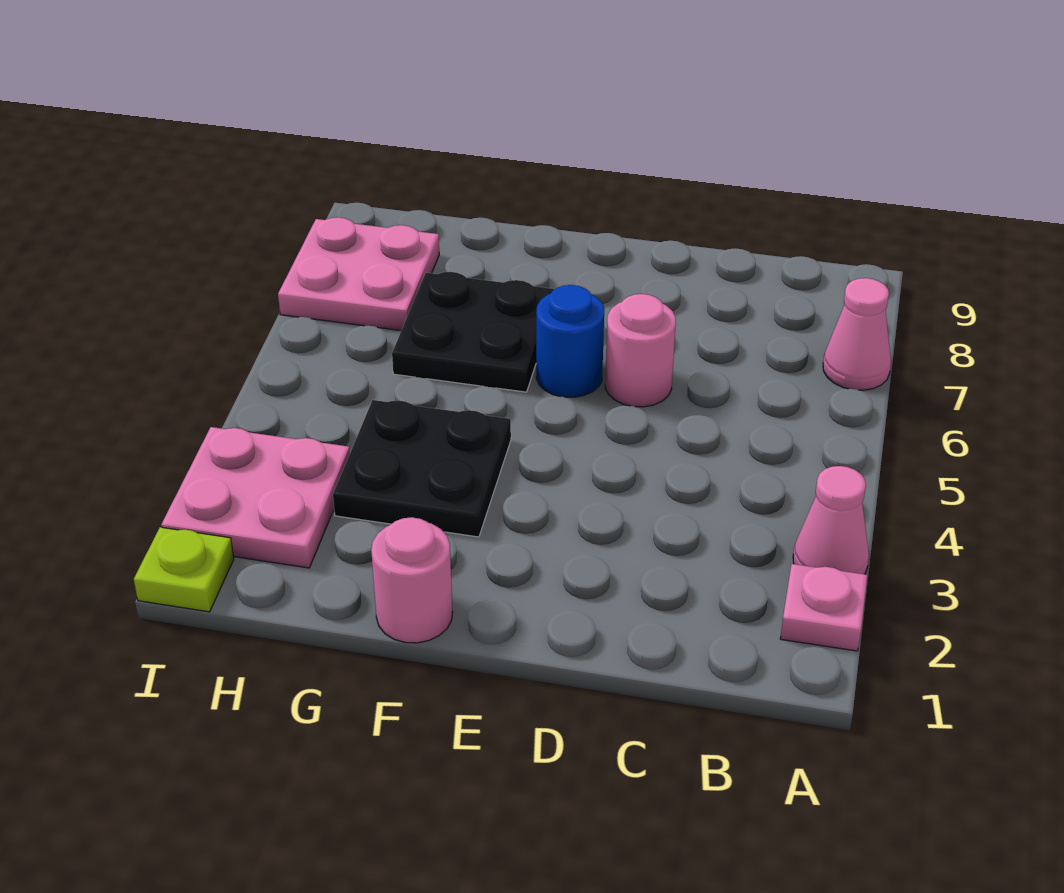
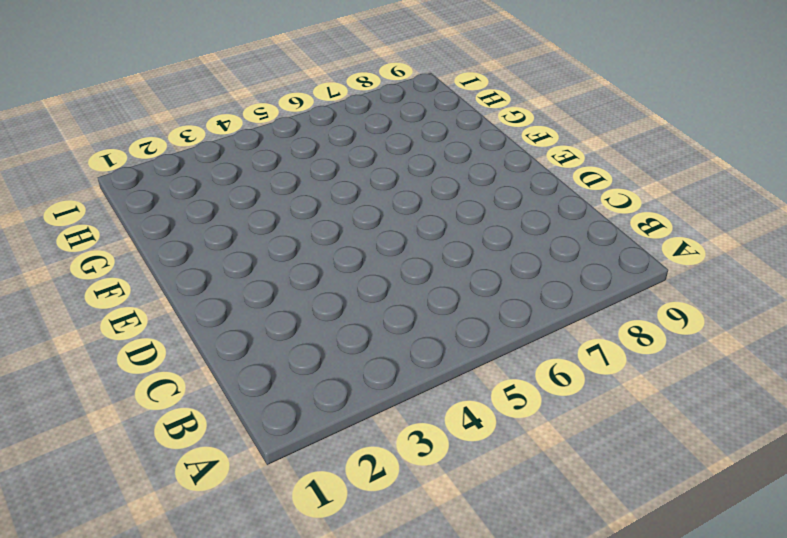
none -> pink 1x1 plate [780,564,867,651]
none -> pink 1x1 cone [793,466,869,574]

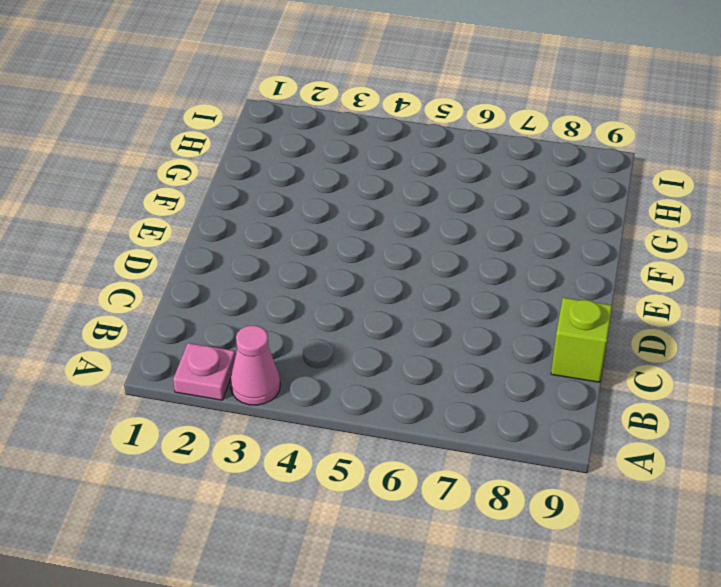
lime 1x1 brick [551,298,612,382] -> none
none -> pink 1x1 cone [823,278,891,390]
none -> pink 1x1 round brick [605,294,676,407]

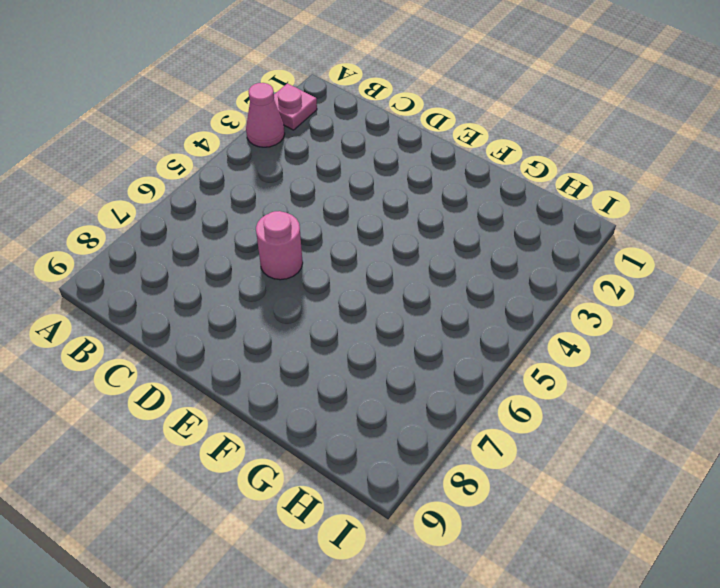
none -> pink 1x1 cone [823,278,891,390]
none -> blue 1x1 round brick [536,285,604,397]

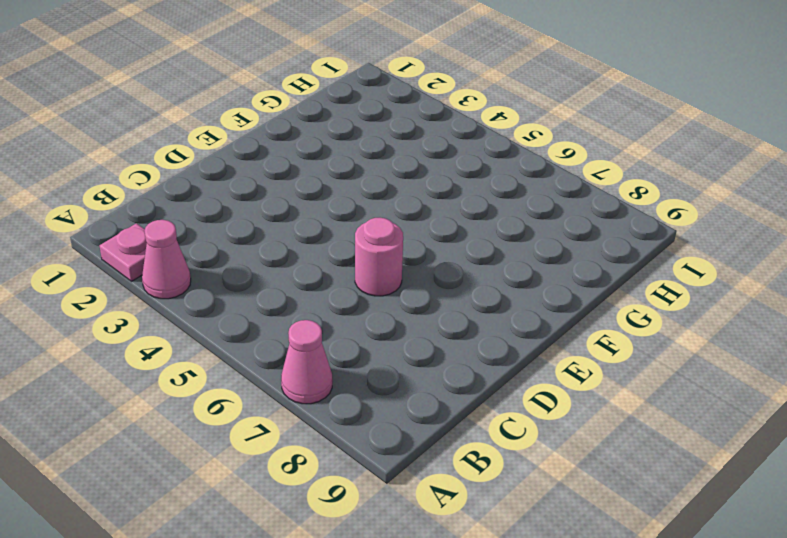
none -> blue 1x1 round brick [536,285,604,397]
none -> pink 1x1 round brick [371,517,452,643]

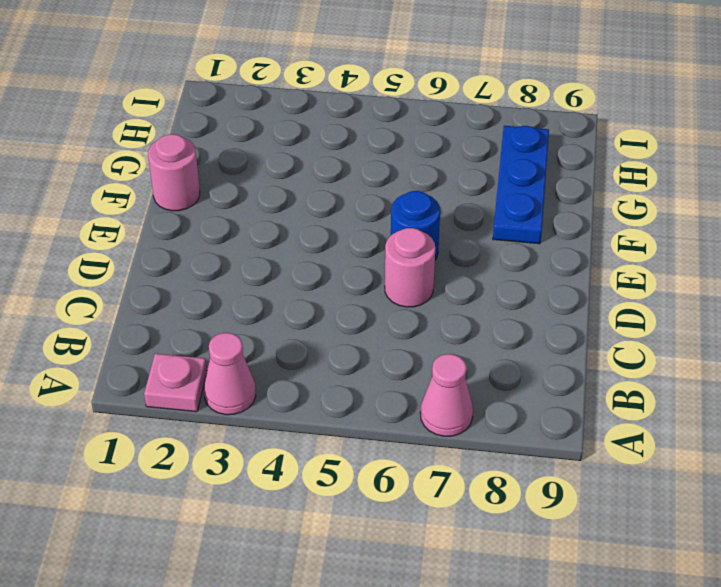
blue 1x3 plate [493,126,549,244] -> pink 2x2 plate [278,217,439,331]
none -> black 2x2 plate [333,400,511,537]
none -> black 2x2 plate [392,272,554,392]

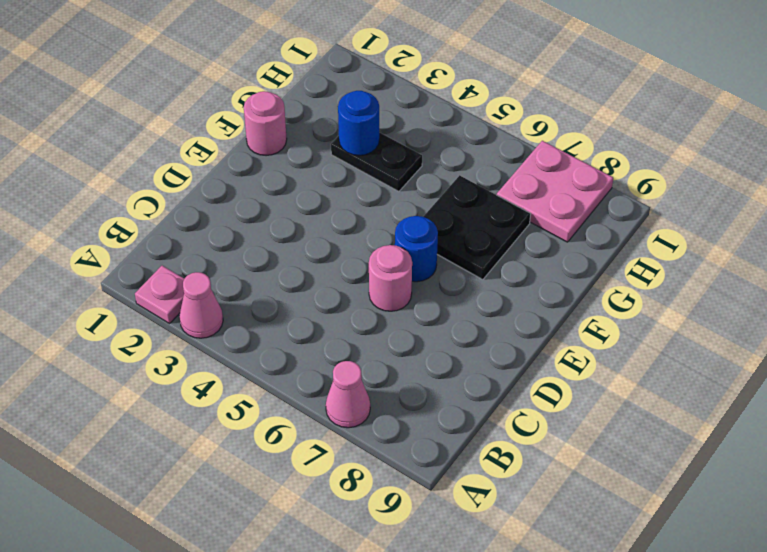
black 1x2 plate [331,132,422,191] -> black 2x2 plate [333,400,511,537]
blue 1x1 round brick [338,91,379,155] -> none
none -> pink 2x2 plate [161,427,350,568]
none -> lime 1x1 plate [134,527,234,612]

